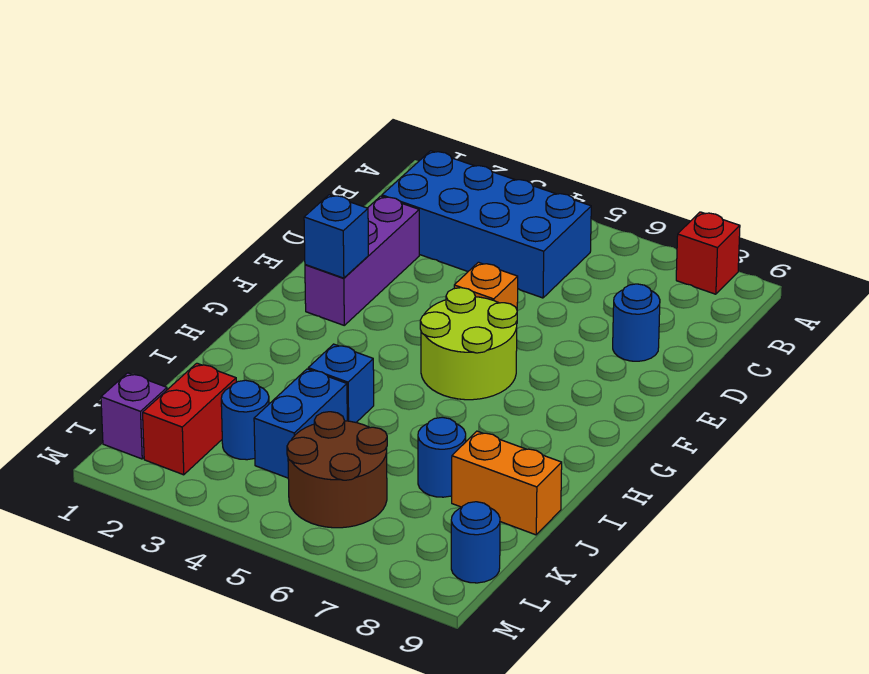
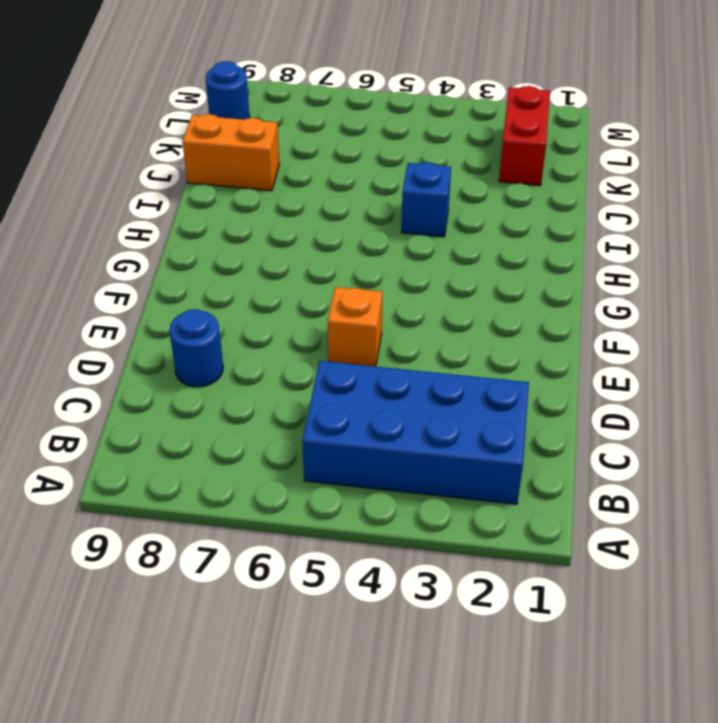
none -> red 1x1 brick [676,212,740,294]
none -> purple 1x3 brick [305,196,419,325]
none -> lime 2x2 round brick [420,288,517,400]

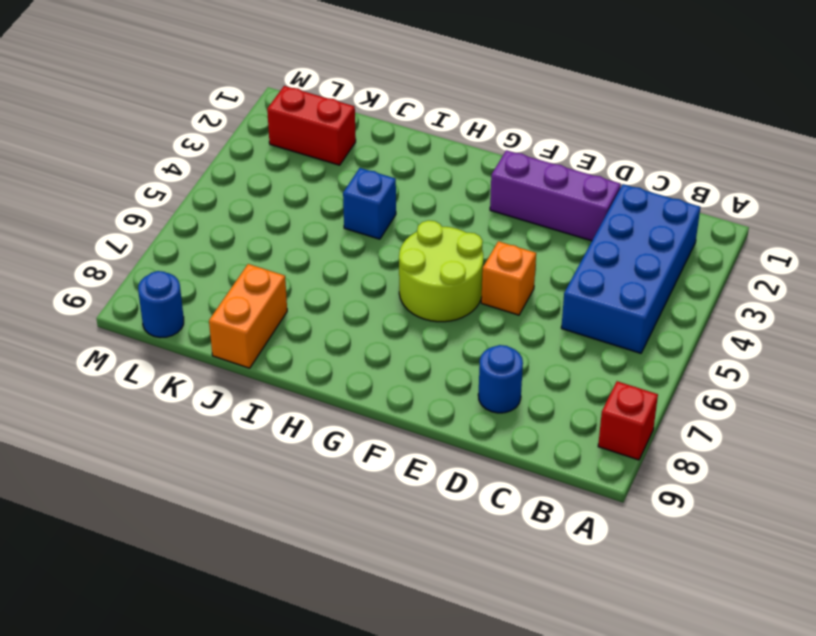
none -> blue 1x2 brick [254,369,347,478]
none -> blue 1x1 round brick [418,417,466,497]
none -> blue 1x1 round brick [221,380,269,460]

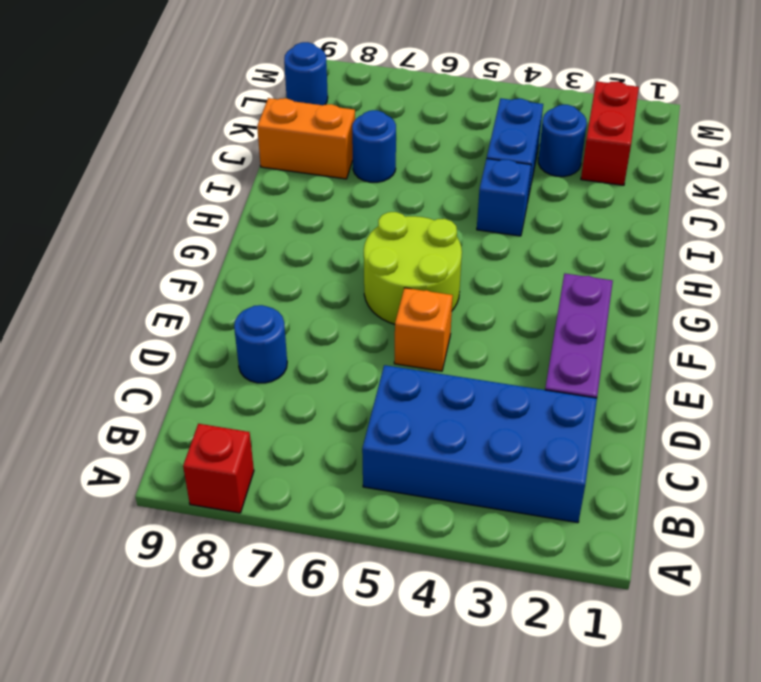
none -> brown 2x2 round brick [287,412,387,528]
none -> purple 1x1 brick [101,373,167,459]
none -> blue 1x1 brick [304,195,368,278]

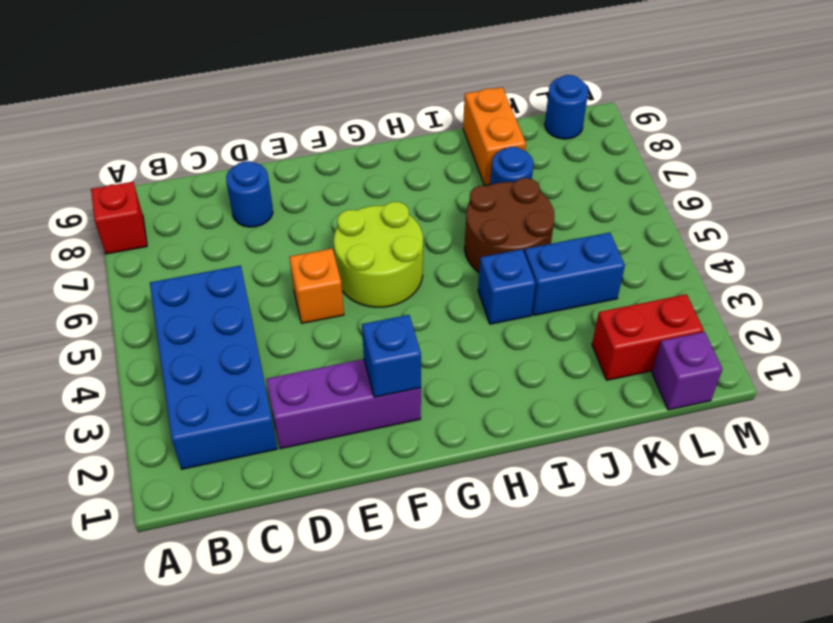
brown 2x2 round brick [465,178,554,272] -> brown 2x2 round brick moved to [287,412,387,528]
none -> blue 1x1 round brick [221,380,269,460]

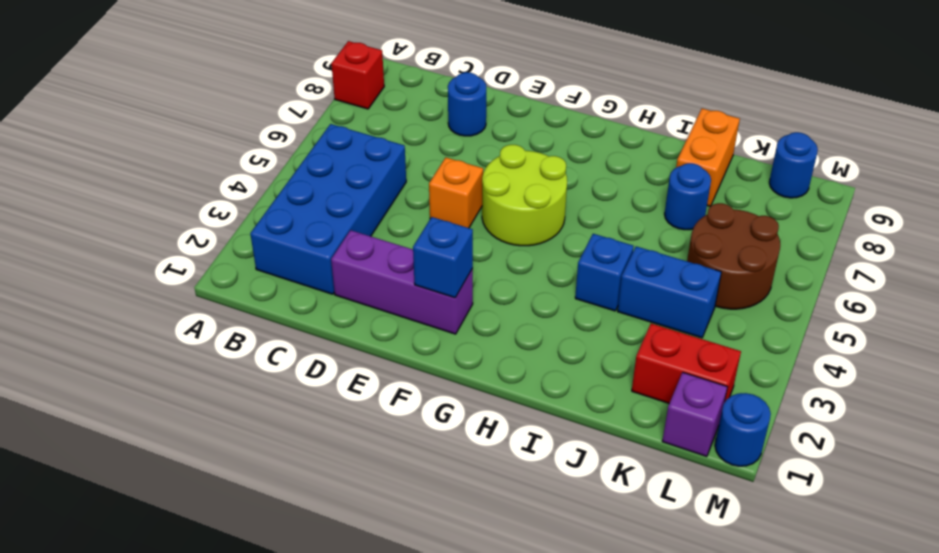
blue 1x1 round brick [715,393,771,466] -> blue 1x1 round brick moved to [221,380,269,460]

